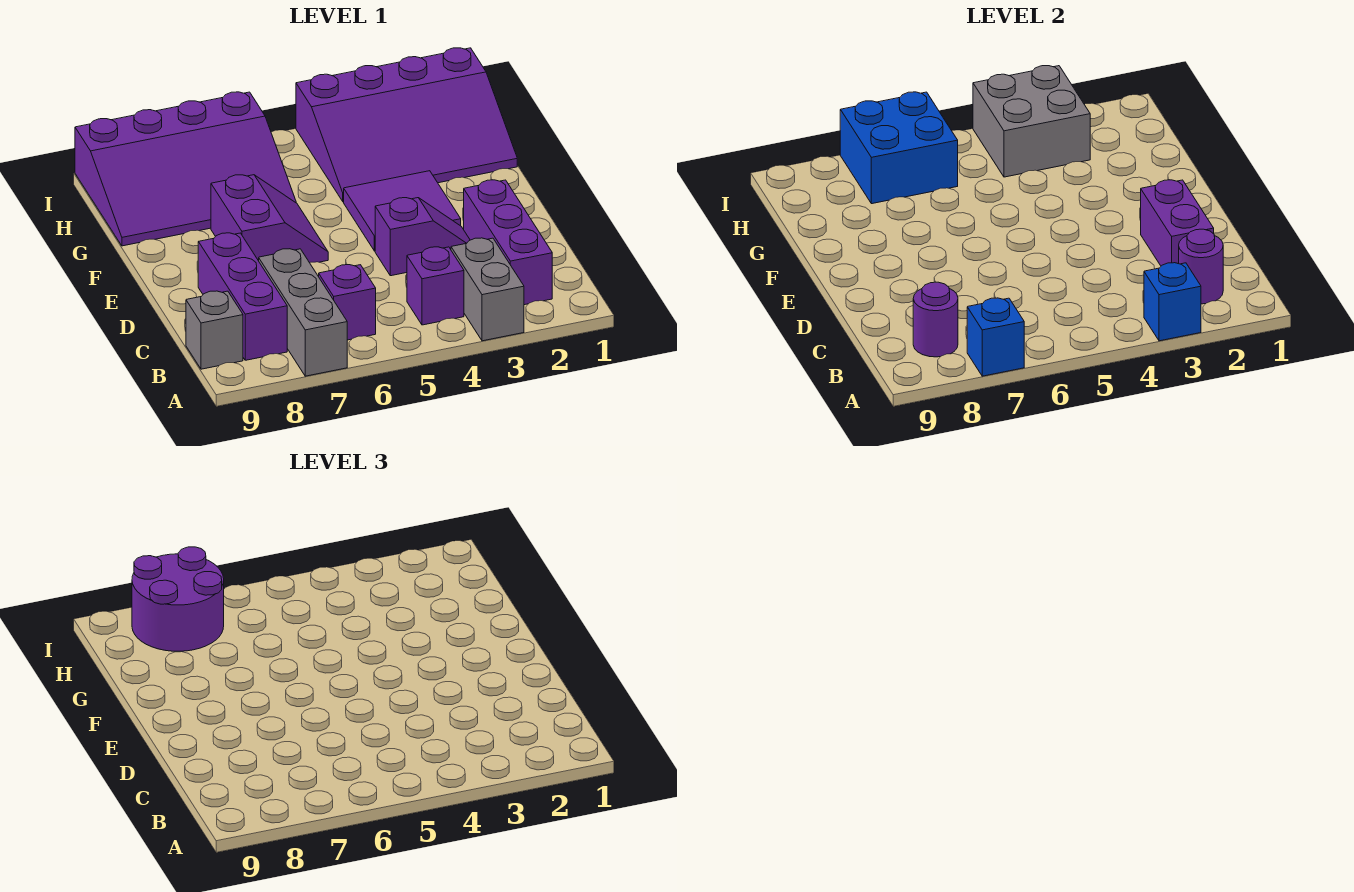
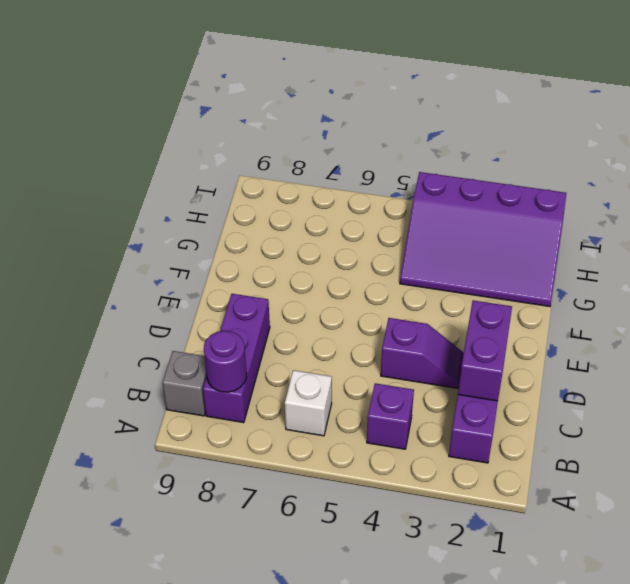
white 1x1 brick [285,370,332,436] -> purple 1x1 brick [319,265,376,340]
none -> grey 1x2 brick [451,238,524,341]
none -> grey 1x3 brick [259,249,347,376]
none -> purple 2x2 tile [344,171,461,251]

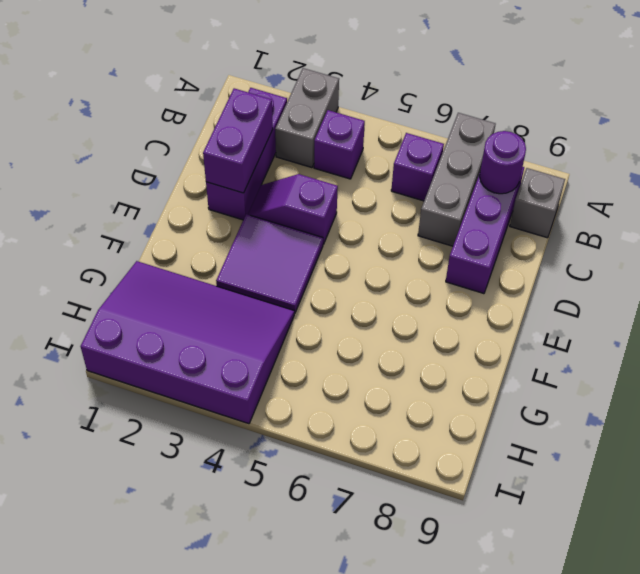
none -> purple 2x2 slope [211,175,328,263]
none -> purple 3x4 slope [75,92,296,246]
none -> blue 1x1 brick [1144,263,1201,341]

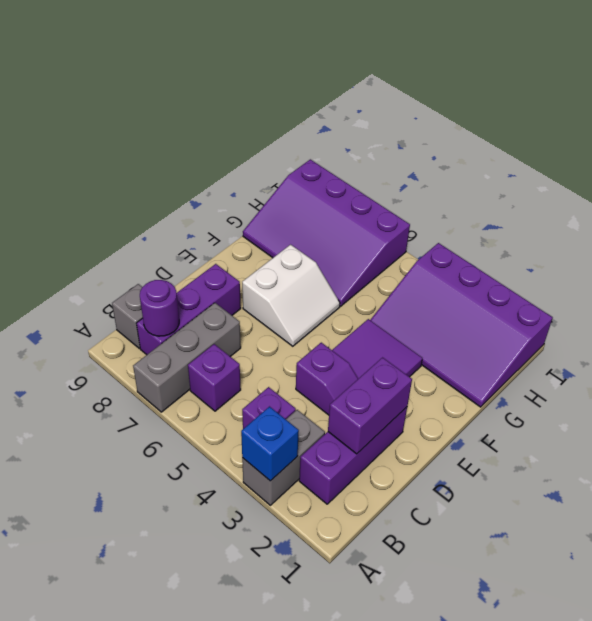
white 2x2 slope [242,245,340,346] -> purple 2x2 slope [211,175,328,263]
none -> blue 1x1 brick [967,298,1024,376]
none -> purple 1x1 round brick [1179,229,1223,304]
none -> grey 2x2 brick [973,66,1090,177]

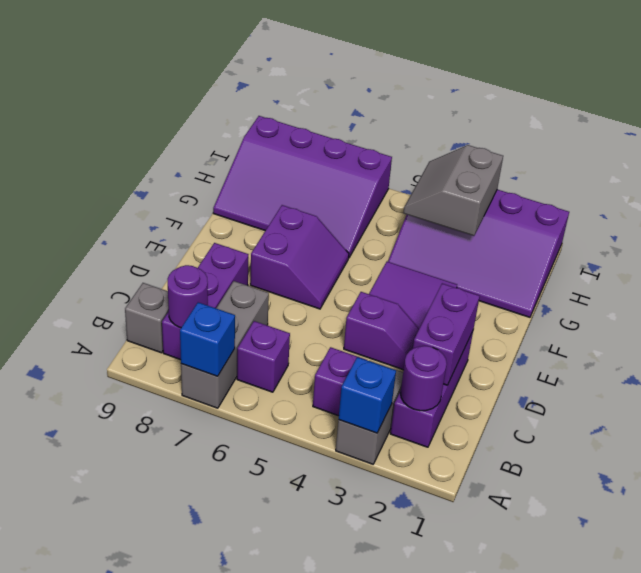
grey 2x2 slope [403,145,503,236] -> grey 2x2 brick [973,66,1090,177]
none -> blue 2x2 brick [840,92,958,204]
none -> purple 2x2 round brick [132,547,224,651]

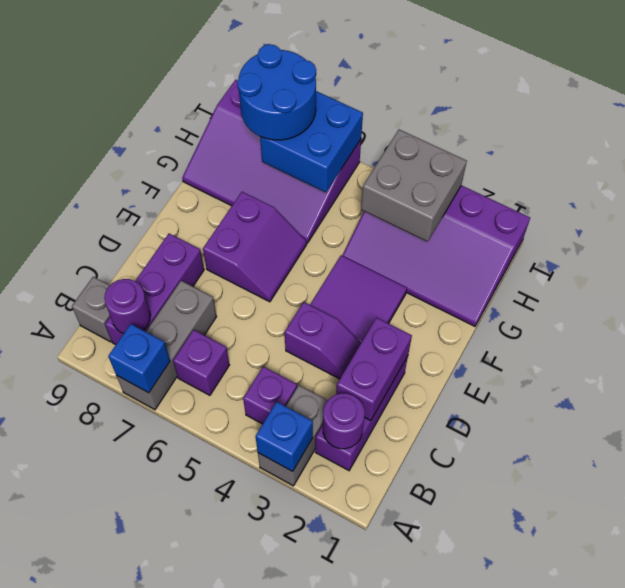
blue 2x2 round brick [237,44,316,140] -> purple 2x2 round brick [132,547,224,651]

